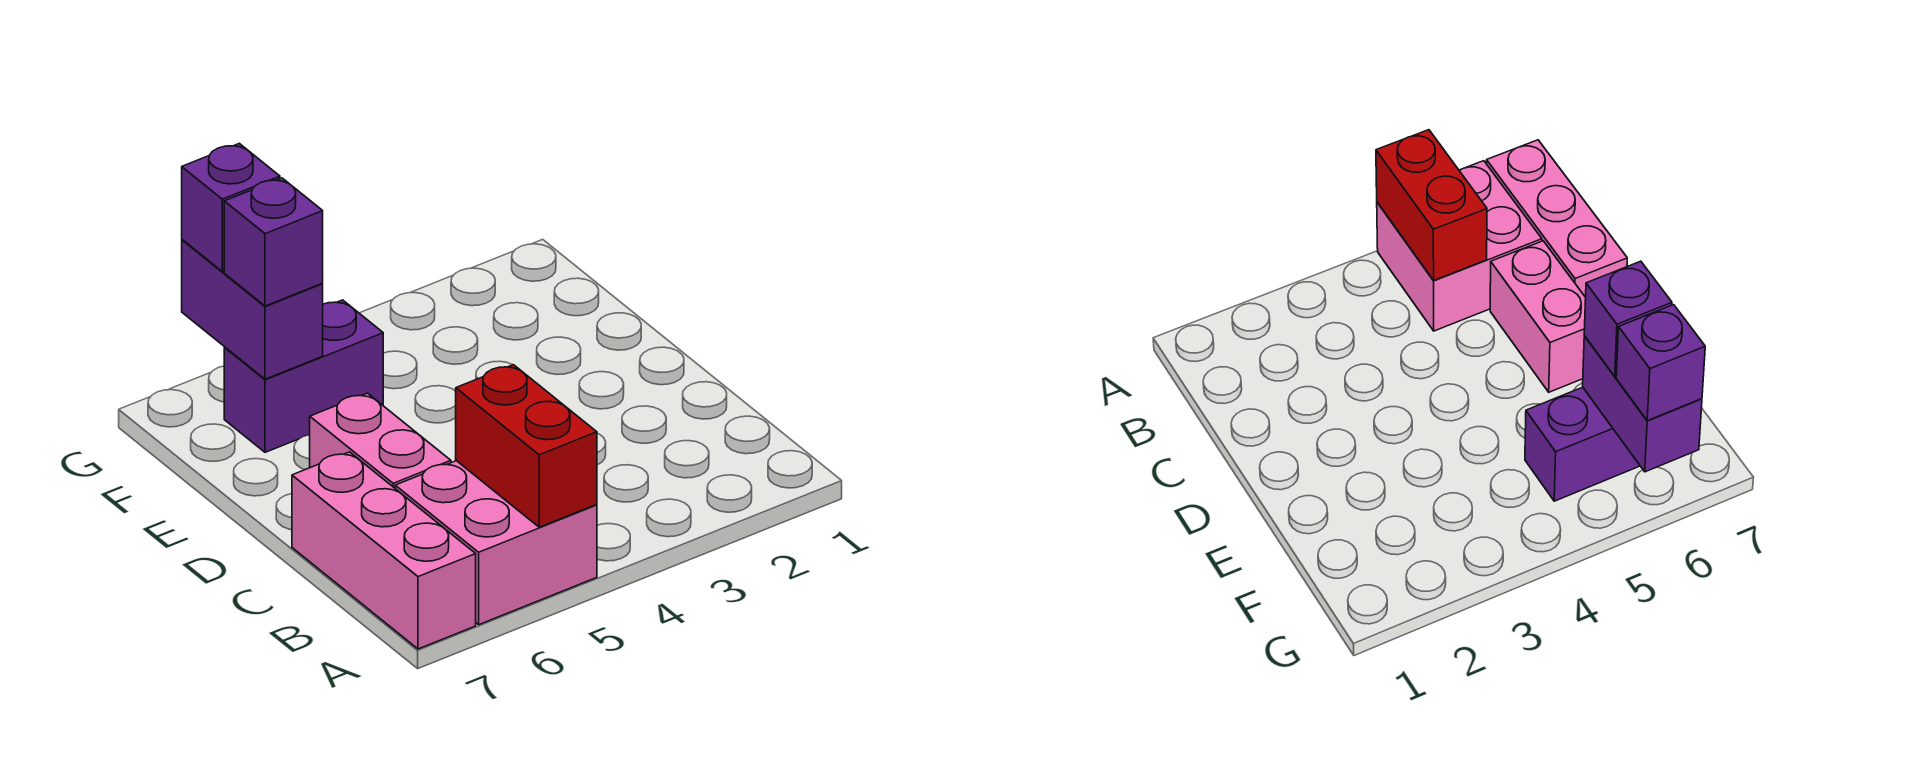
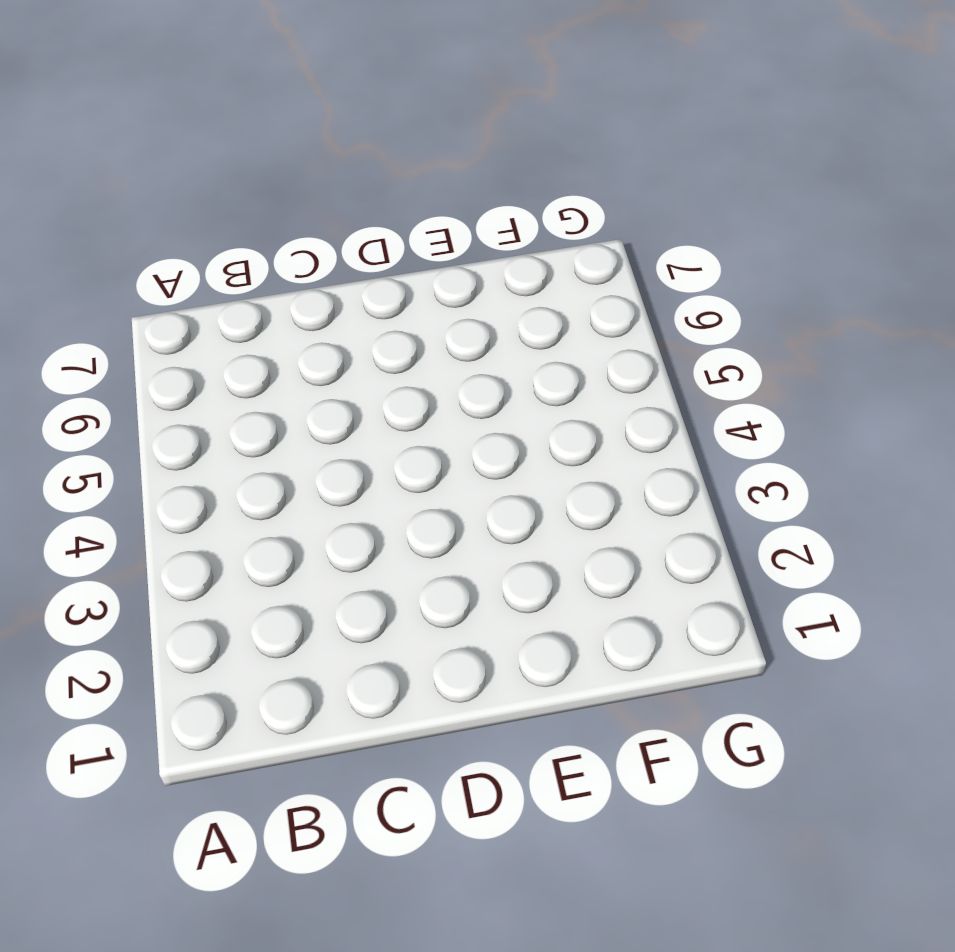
none -> pink 2x2 brick [395,461,597,625]
none -> pink 1x3 brick [292,452,476,649]

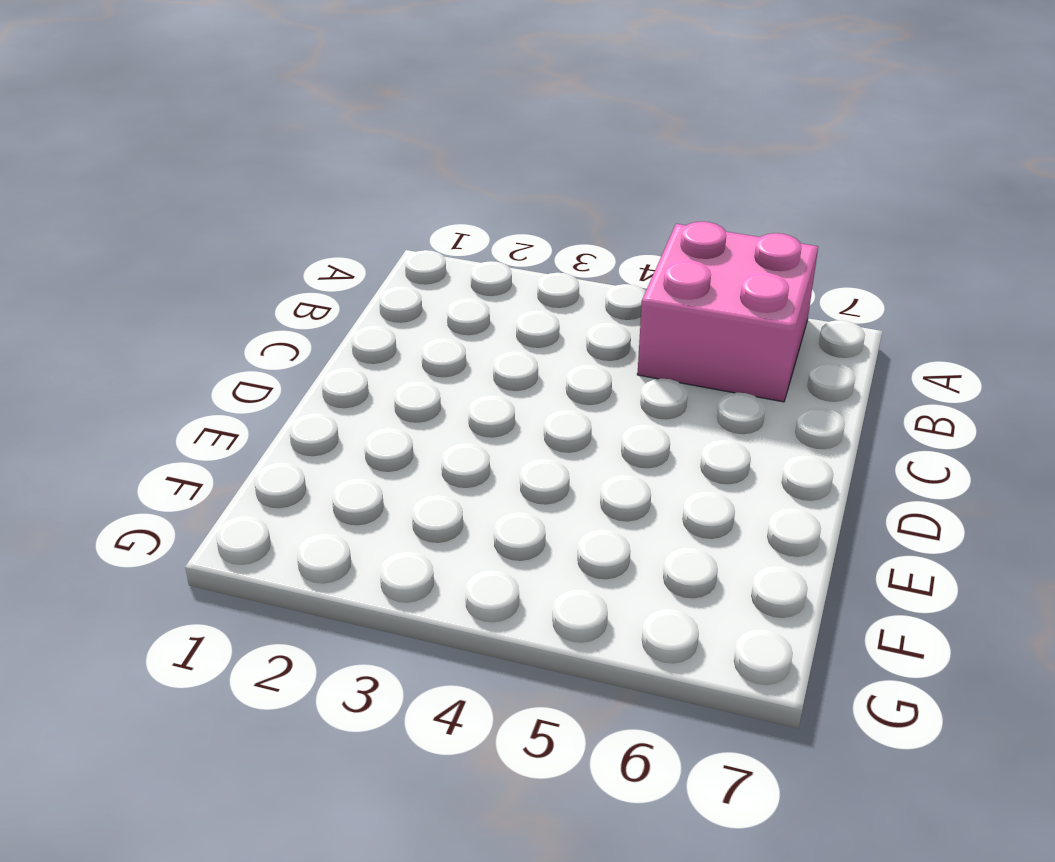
none -> pink 1x3 brick [292,452,476,649]
none -> pink 1x2 brick [310,393,451,488]

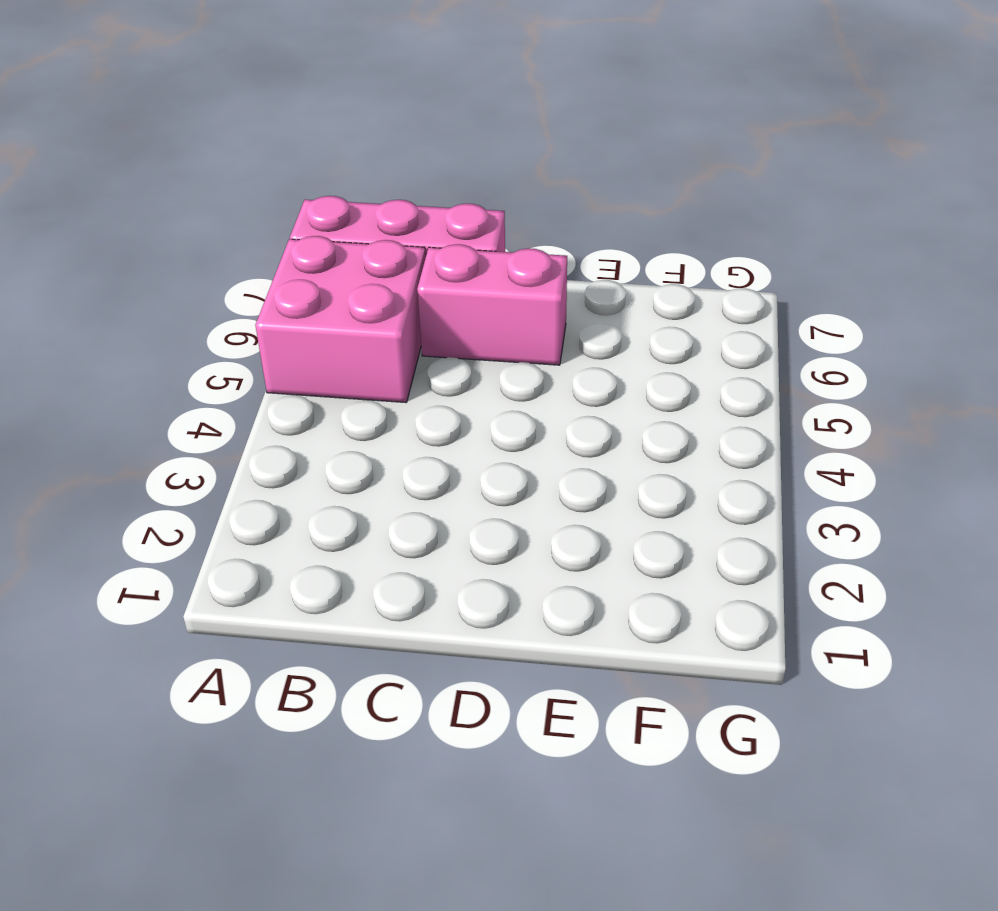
none -> purple 1x2 brick [224,300,383,452]
none -> red 1x2 brick [456,365,597,527]

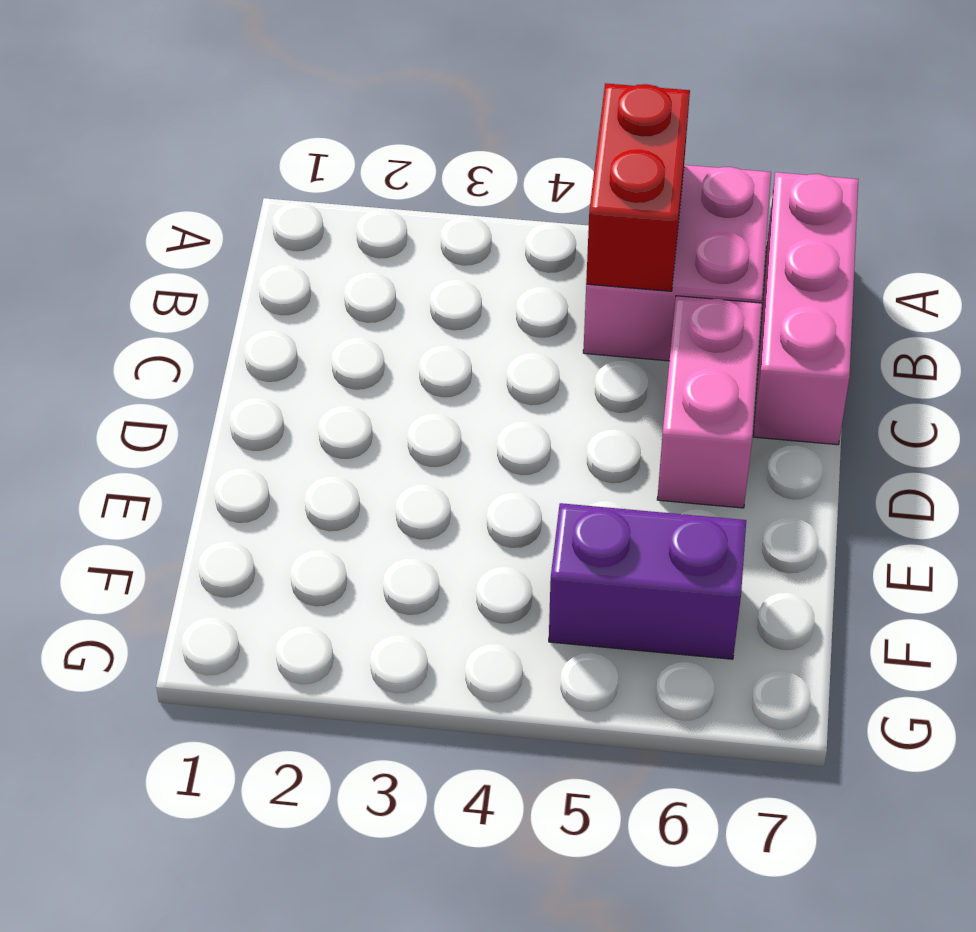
none -> purple 1x2 brick [182,240,323,379]
none -> purple 1x1 brick [224,178,323,306]

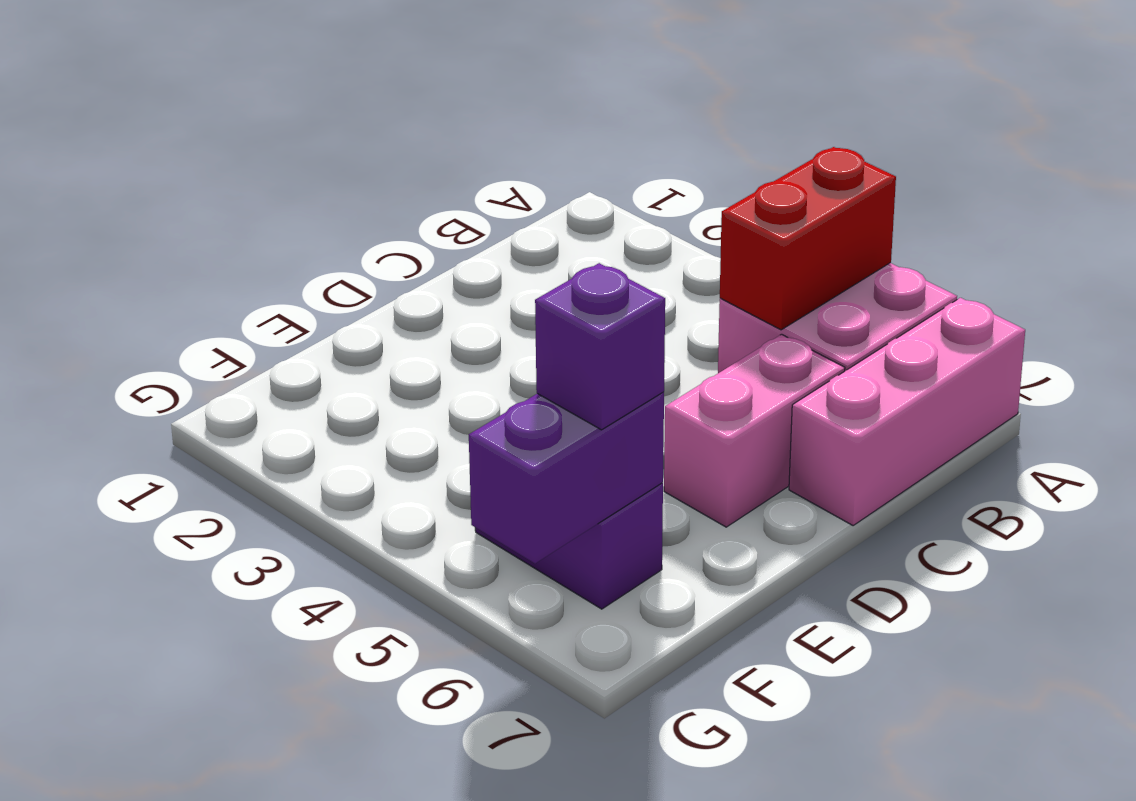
none -> purple 1x1 brick [182,143,280,272]

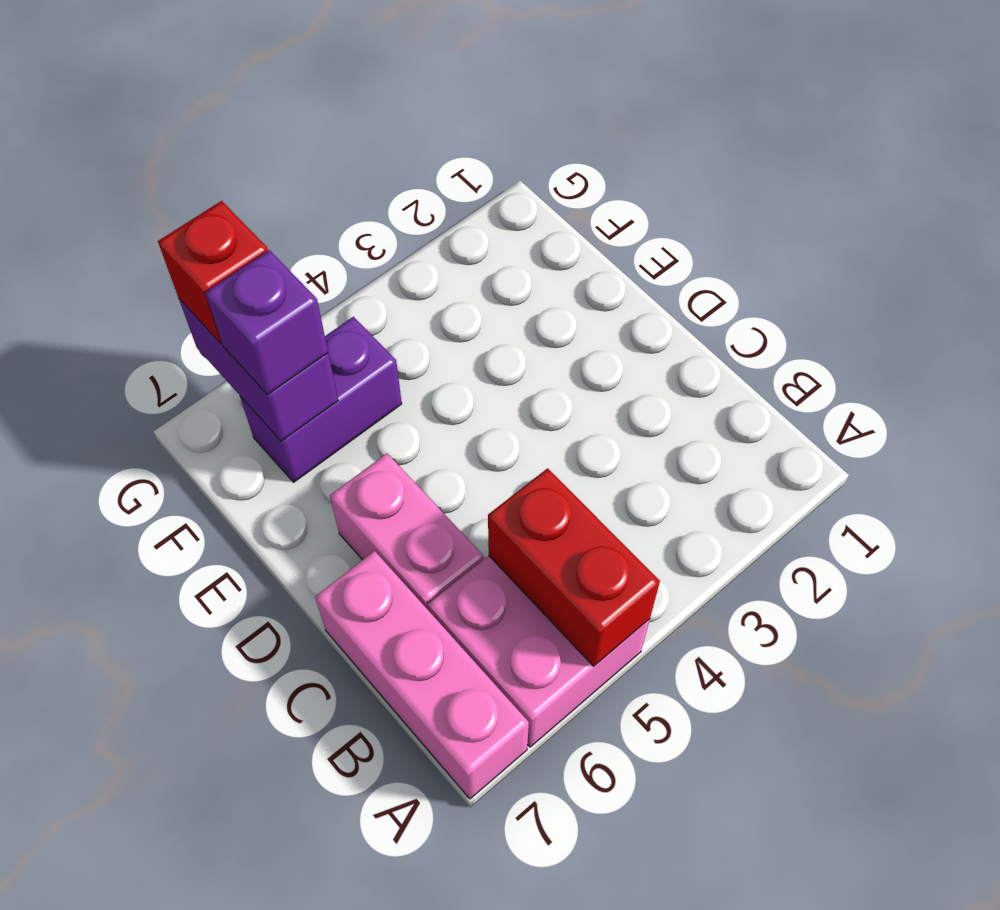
red 1x1 brick [158,201,268,344] -> purple 1x1 brick [182,143,280,272]

